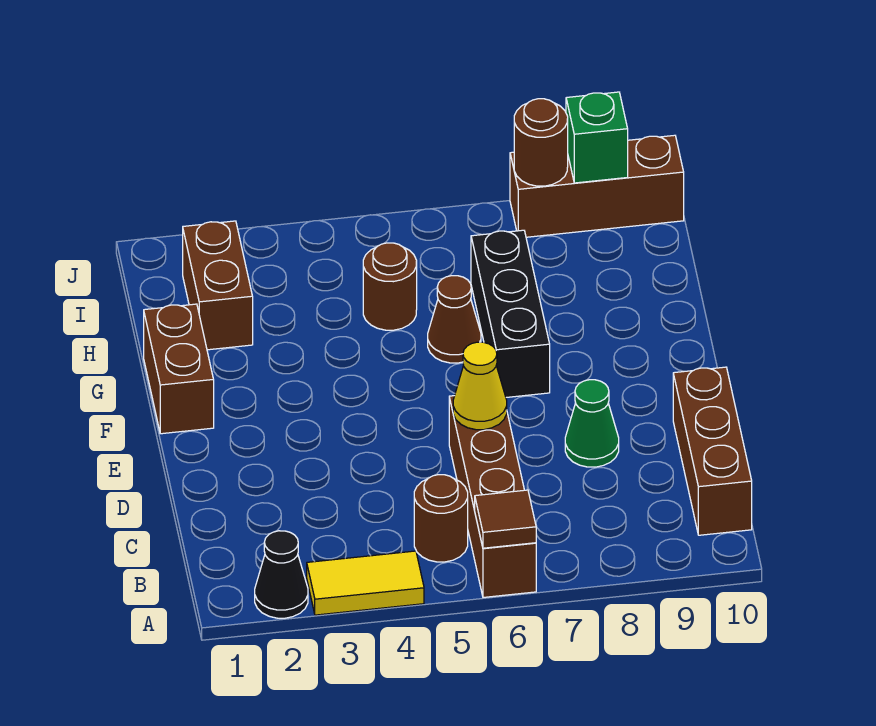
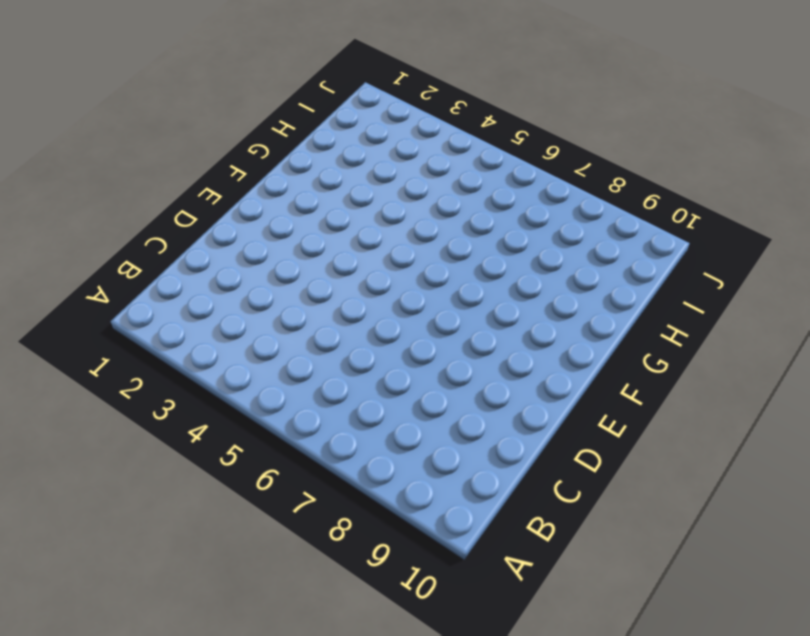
none -> black 1x1 cone [255,531,308,618]
none -> yellow 1x2 tile [307,551,424,615]
none -> brown 1x4 brick [449,396,536,597]

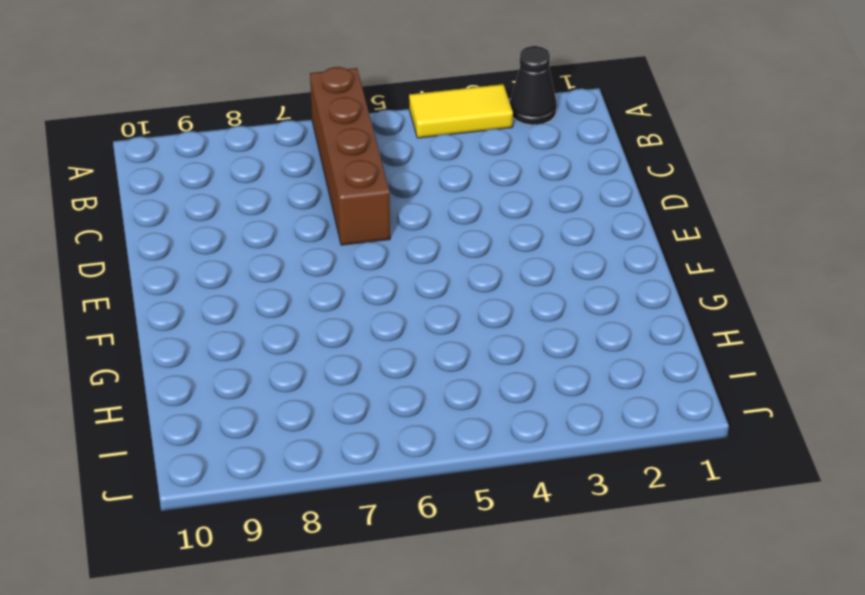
none -> brown 1x1 round brick [414,475,468,562]
none -> brown 1x3 brick [673,367,752,535]
none -> green 1x1 cone [565,380,619,467]

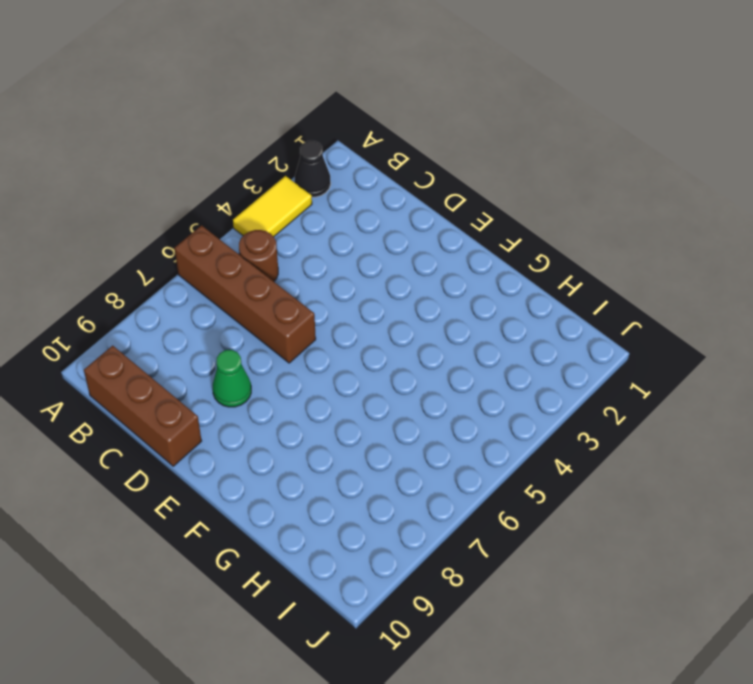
none -> brown 1x2 brick [144,304,214,434]
none -> black 1x3 brick [471,230,550,397]
none -> brown 1x1 cone [428,276,481,363]

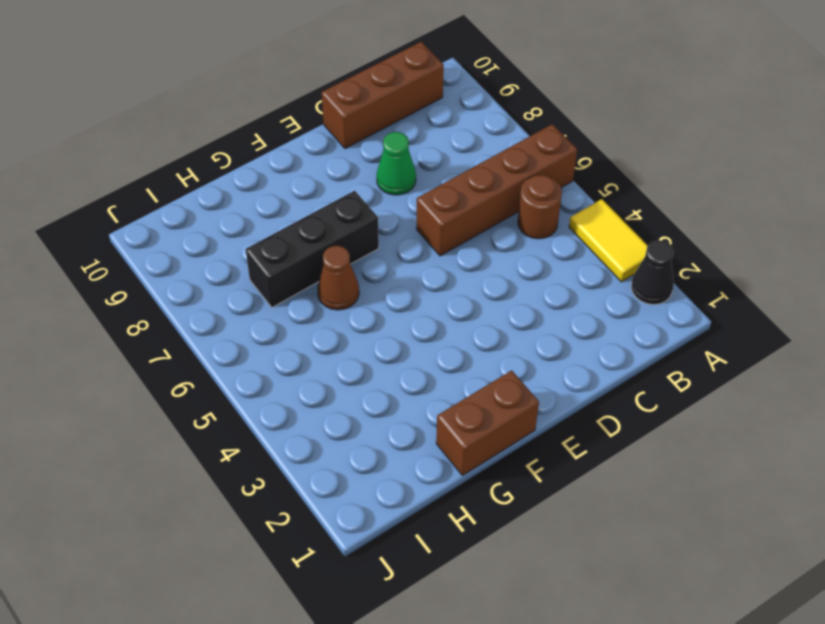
none -> brown 1x2 brick [183,221,253,350]
none -> brown 1x1 round brick [363,243,417,330]
none -> brown 1x3 brick [510,135,684,237]

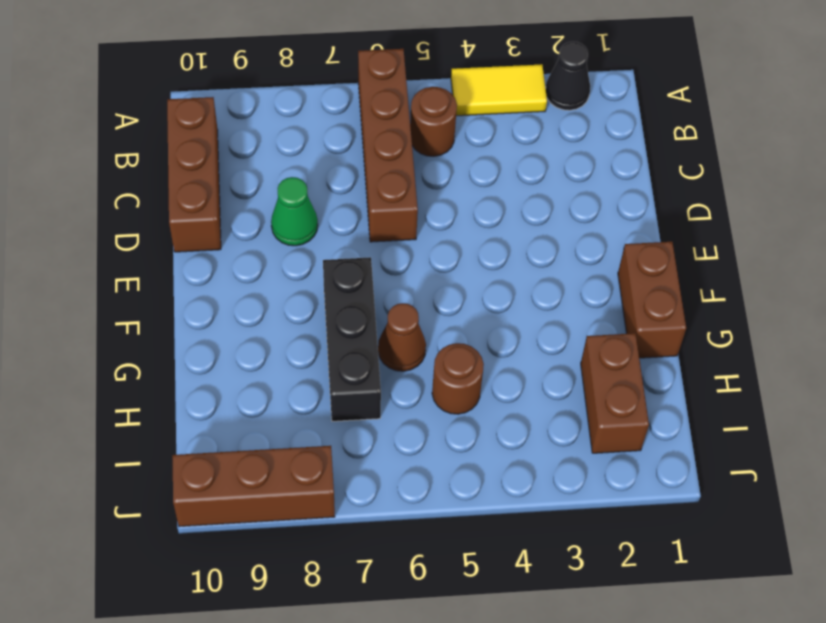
none -> brown 1x1 tile [475,490,536,548]
none -> yellow 1x1 cone [453,342,507,430]
none -> brown 1x1 round brick [514,99,568,186]

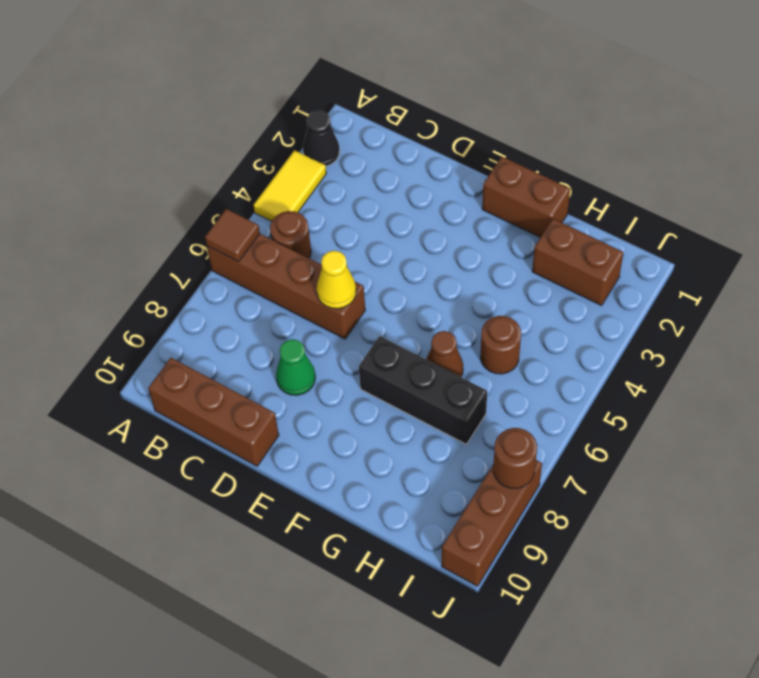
none -> green 1x1 brick [566,92,628,183]

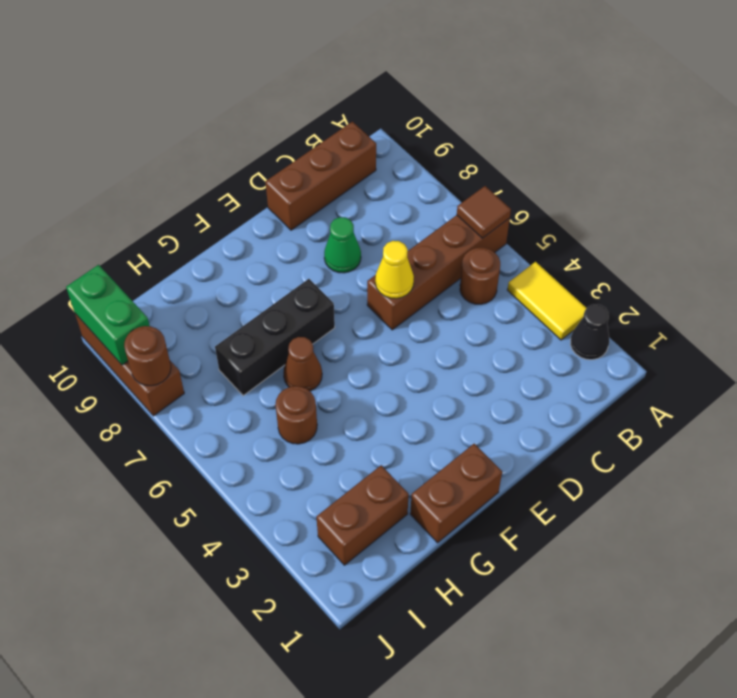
green 1x2 brick [66,265,150,365] -> green 1x1 brick [566,92,628,183]

